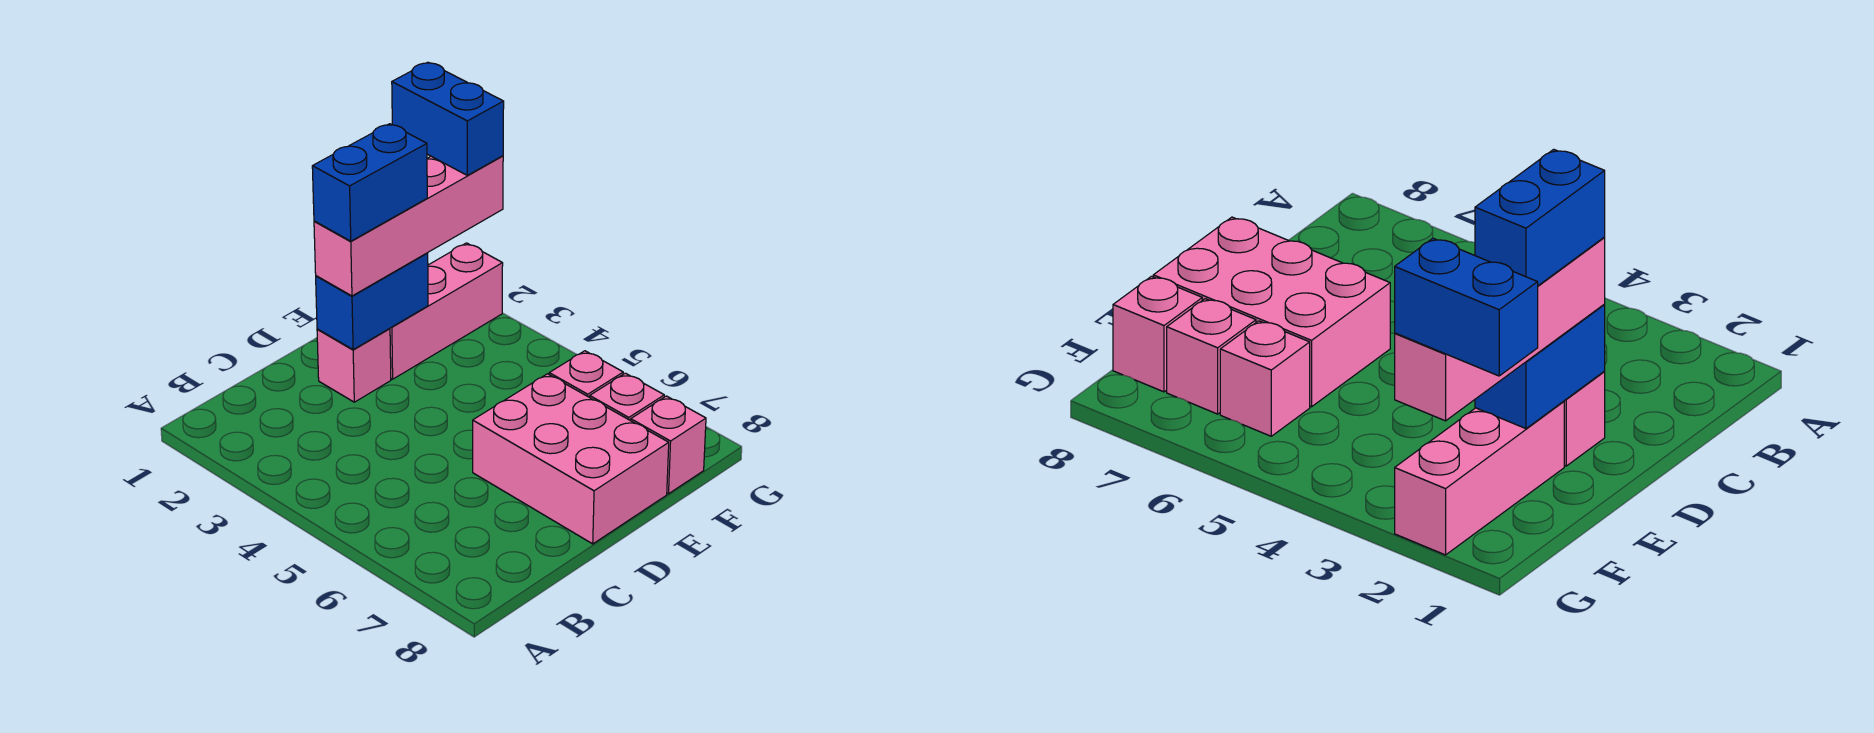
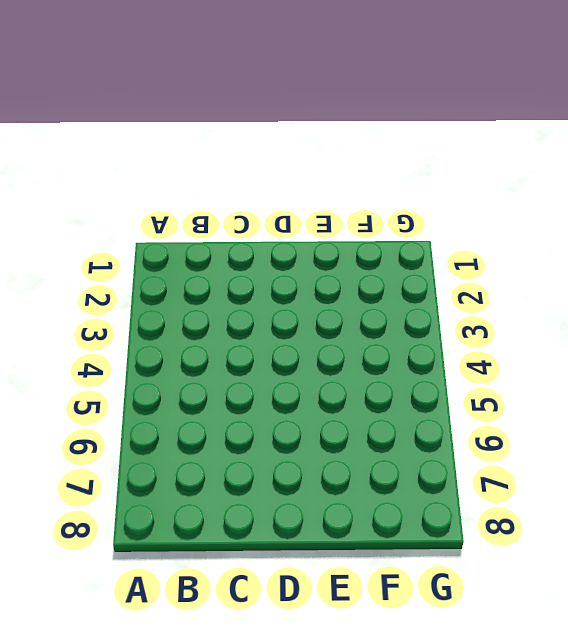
none -> pink 1x1 brick [317,329,391,402]
none -> pink 2x3 brick [473,374,669,544]

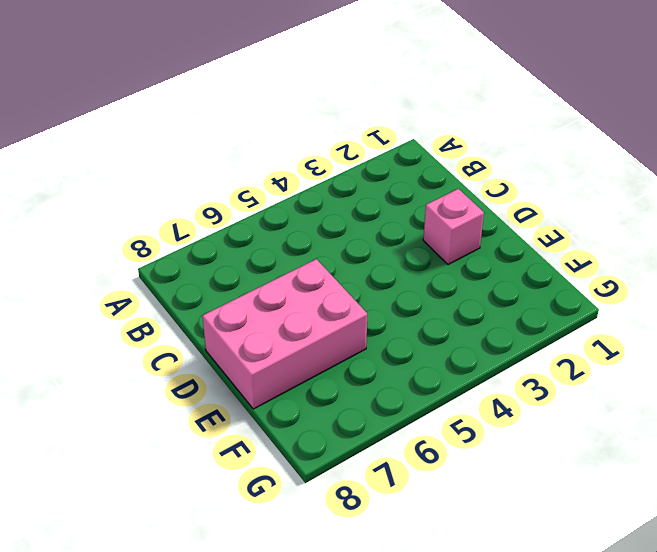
none -> pink 1x3 brick [390,243,503,379]
none -> pink 1x1 brick [549,351,623,397]

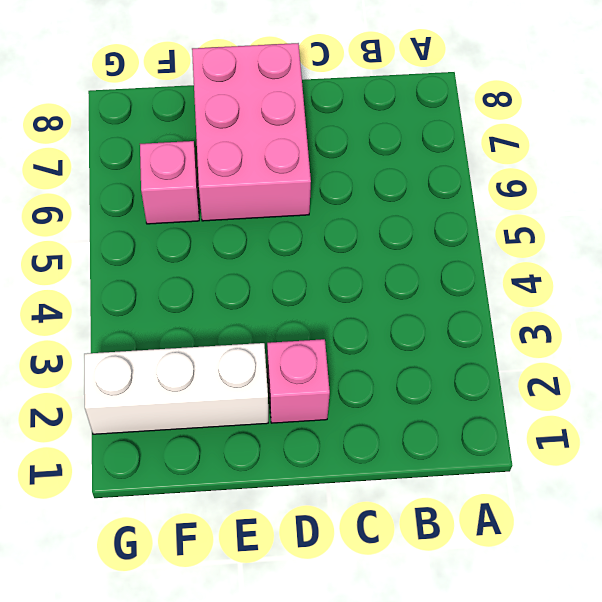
white 1x3 brick [84,343,268,434] -> pink 1x3 brick [390,243,503,379]
none -> pink 1x1 brick [590,373,664,421]
none -> pink 1x1 brick [631,396,706,494]

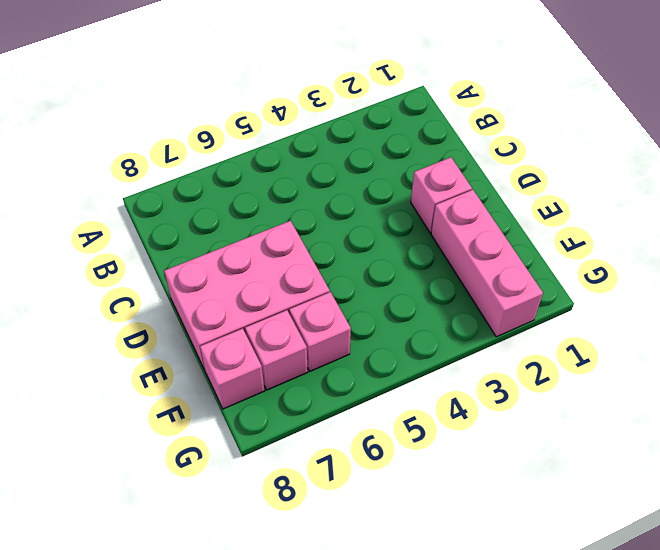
none -> blue 1x2 brick [316,253,428,349]
none -> pink 1x4 brick [314,156,503,296]

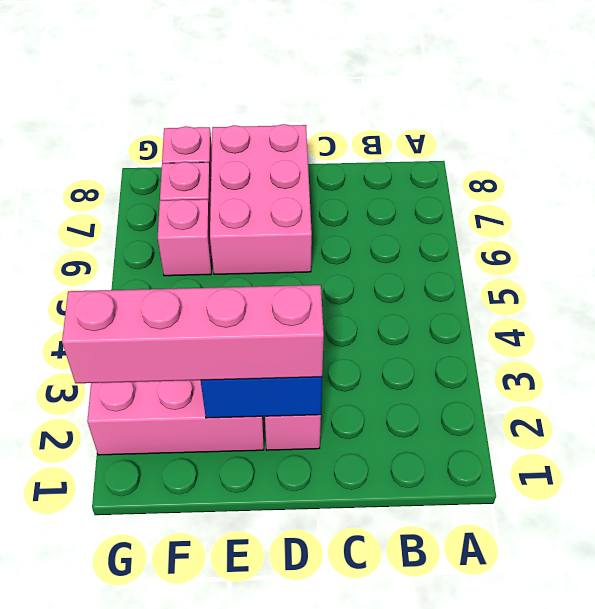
none -> blue 1x2 brick [312,124,427,241]
none -> blue 1x2 brick [392,62,504,175]

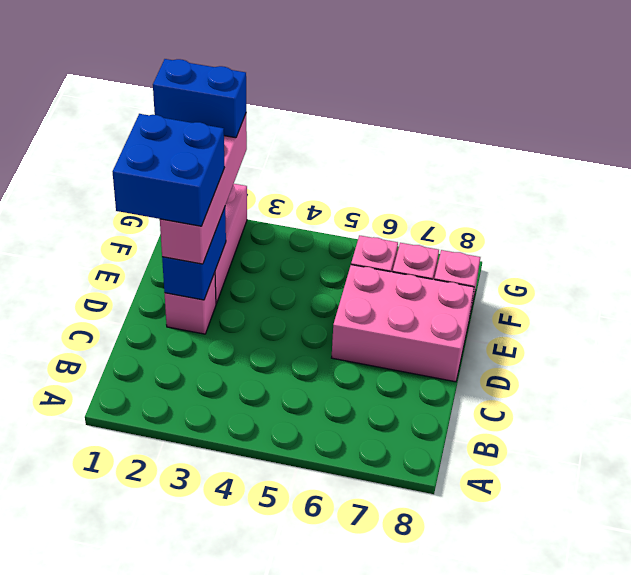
blue 2x2 brick [113,114,225,226] -> blue 1x2 brick [312,124,427,241]

